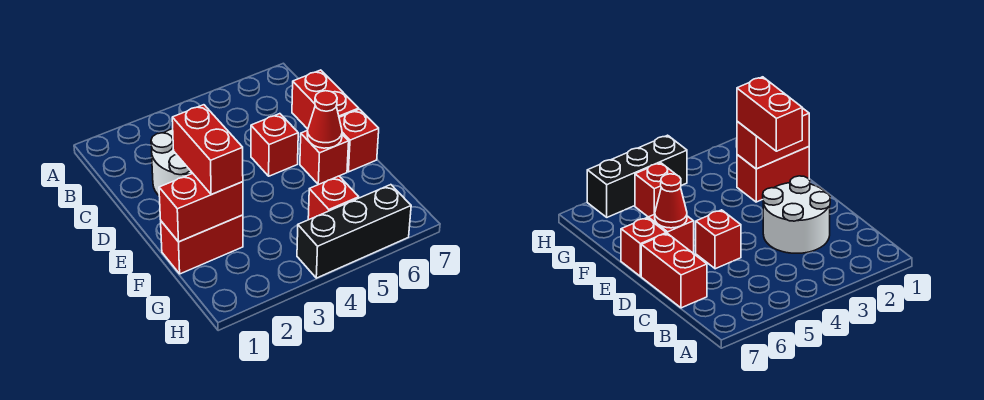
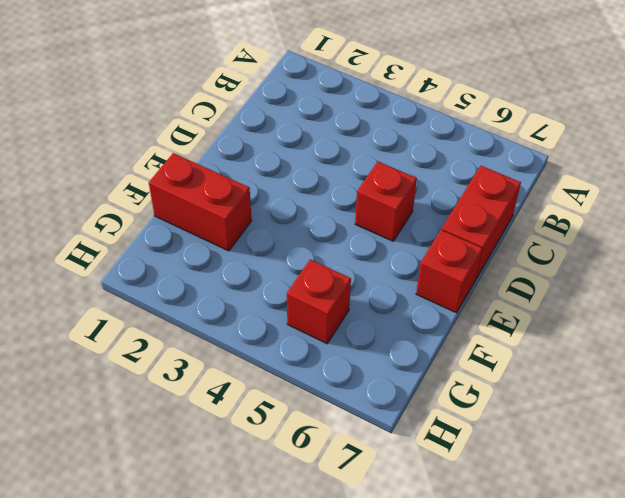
none -> white 2x2 round brick [151,129,192,195]
none -> red 1x1 brick [300,130,349,185]

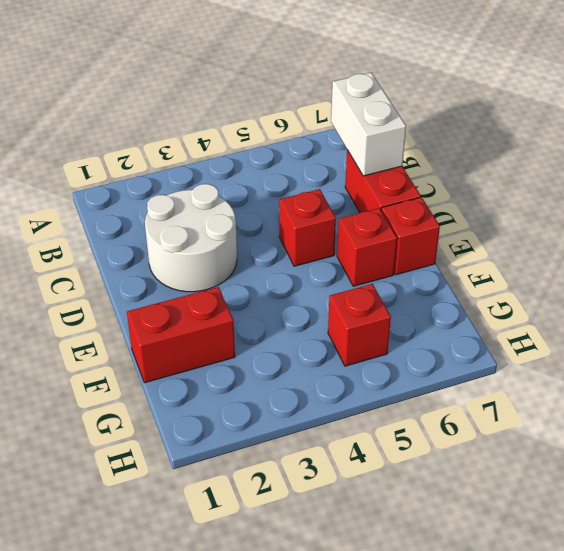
white 1x2 brick [331,73,406,176] -> none
none -> black 1x3 brick [297,185,411,278]
none -> red 1x1 cone [307,91,342,148]

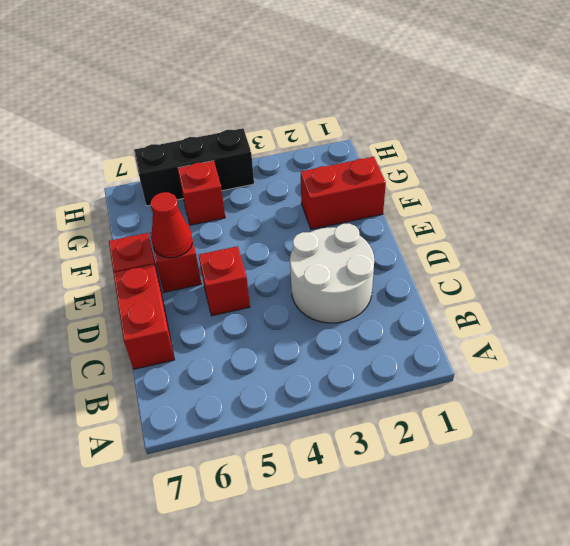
none -> red 1x2 brick [159,173,243,242]
none -> red 1x2 brick [172,105,243,195]

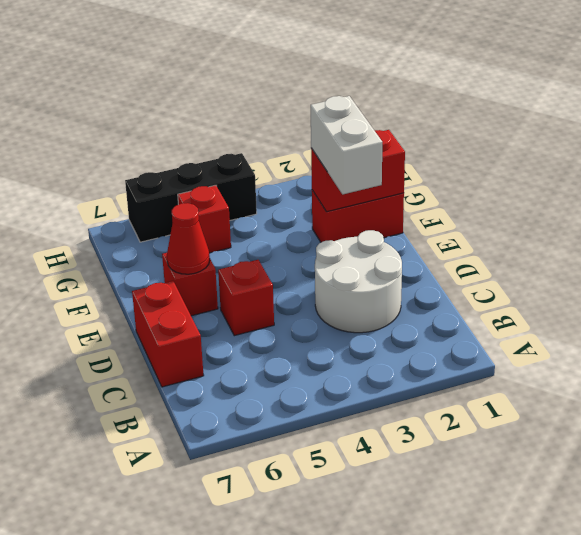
white 1x2 brick [311,96,382,194] -> red 1x2 brick [172,105,243,195]
none -> red 1x1 brick [339,109,379,172]

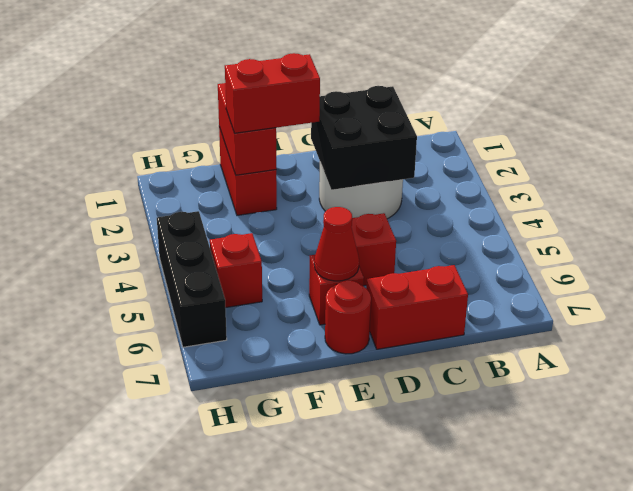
black 2x2 brick [311,86,417,190] -> none
red 1x1 round brick [325,280,371,354] -> red 1x1 brick [339,109,379,172]

